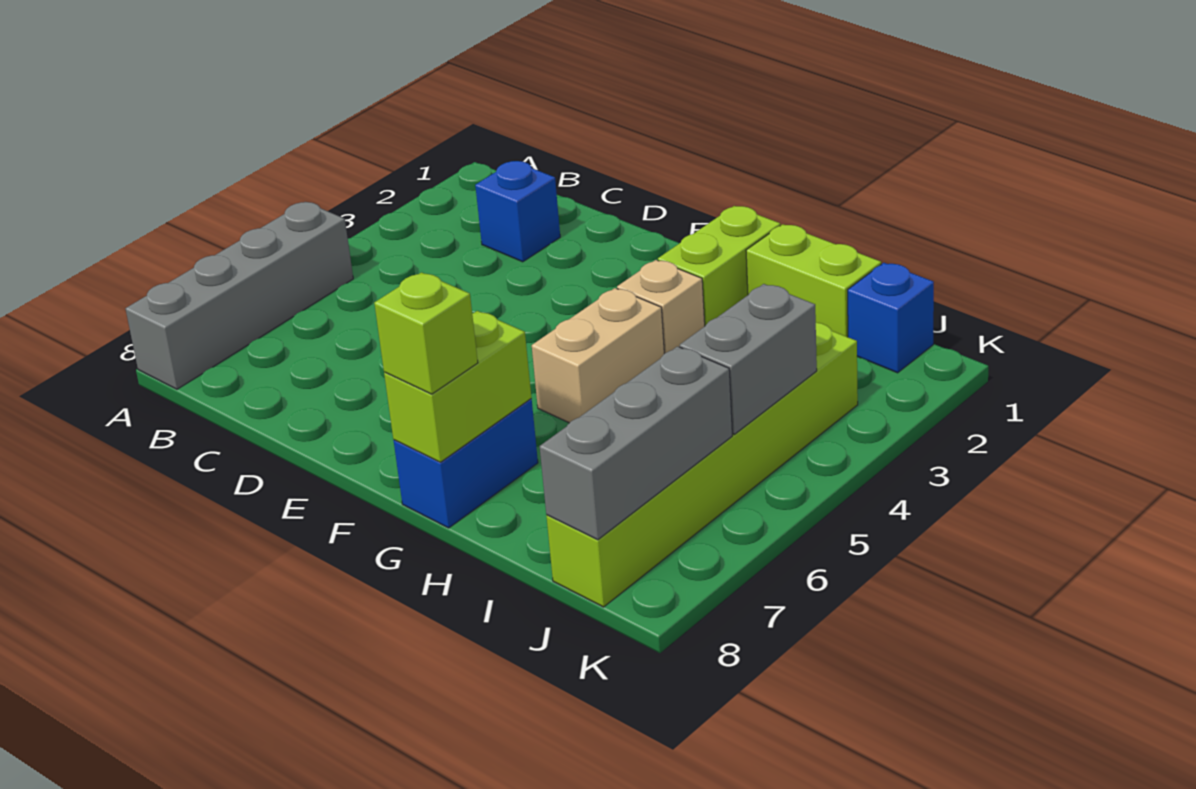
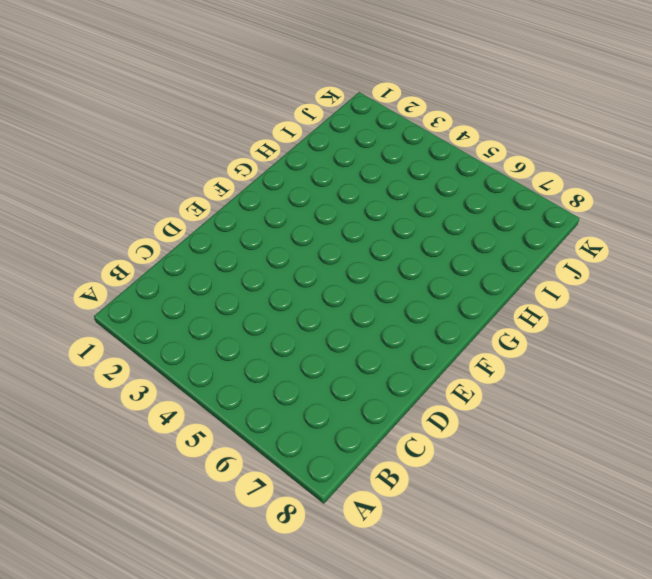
none -> grey 1x4 brick [126,202,353,389]
none -> blue 1x1 brick [475,161,560,262]
none -> lime 1x2 brick [658,206,780,326]

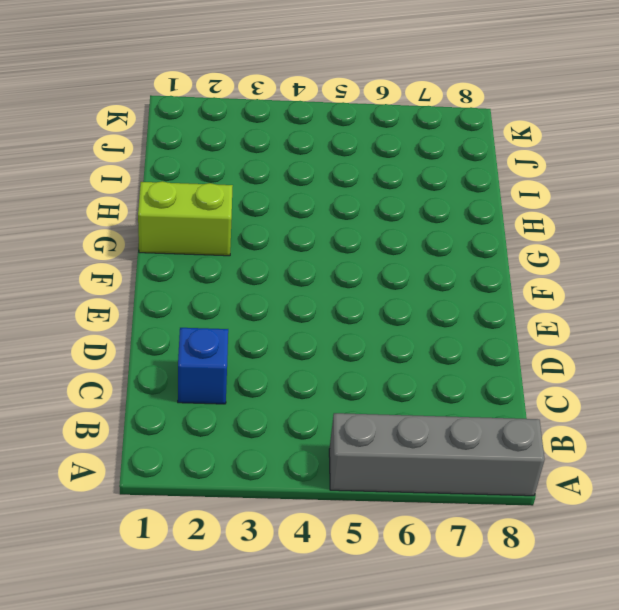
none -> tan 1x1 brick [617,260,705,354]
none -> tan 1x2 brick [532,288,664,423]
none -> blue 1x2 brick [393,399,538,528]

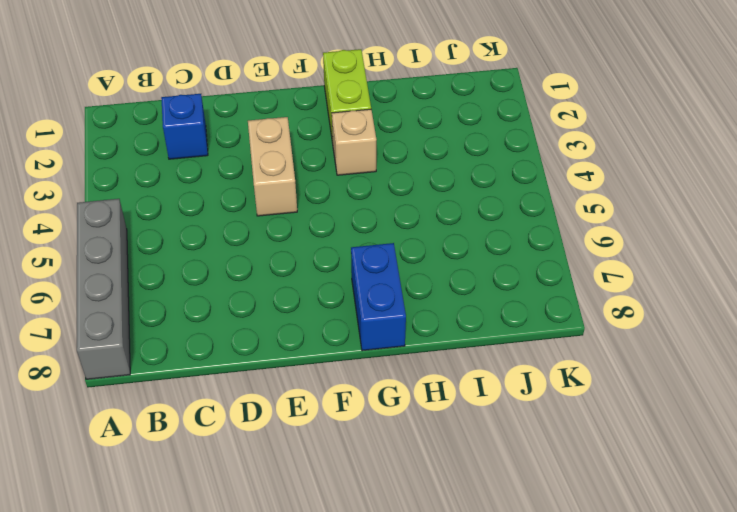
tan 1x2 brick [248,117,297,216] -> tan 1x2 brick moved to [532,288,664,423]
none -> lime 1x2 brick [746,224,881,337]
none -> blue 1x1 brick [848,263,934,373]
none -> lime 1x6 brick [546,323,858,607]

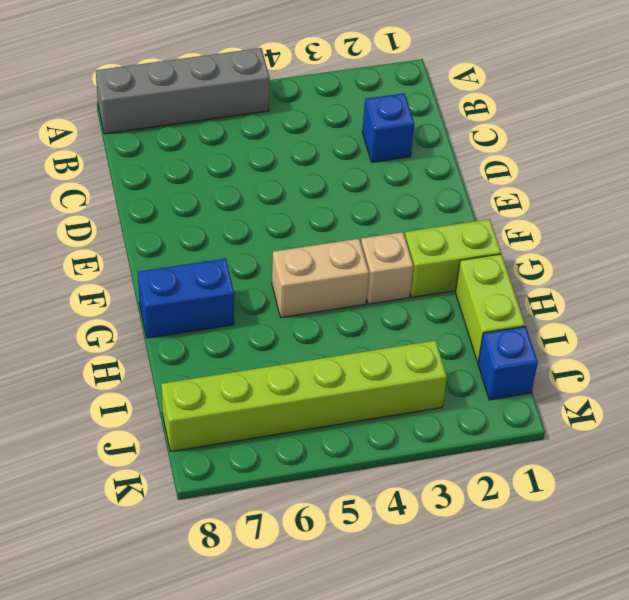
none -> lime 1x2 brick [384,311,531,462]
none -> grey 1x2 brick [680,284,817,434]
none -> grey 1x3 brick [540,346,732,540]

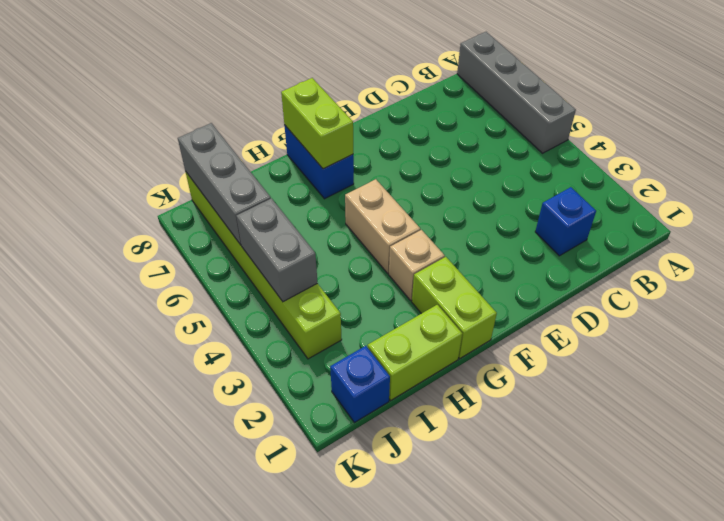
none -> lime 1x1 brick [374,272,478,394]

